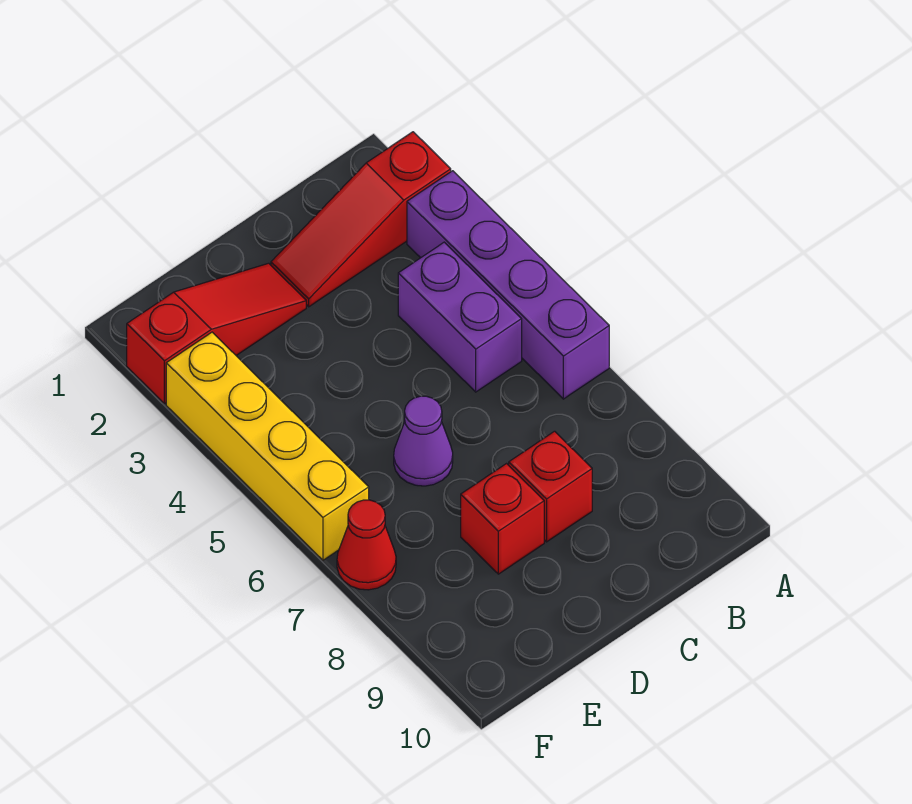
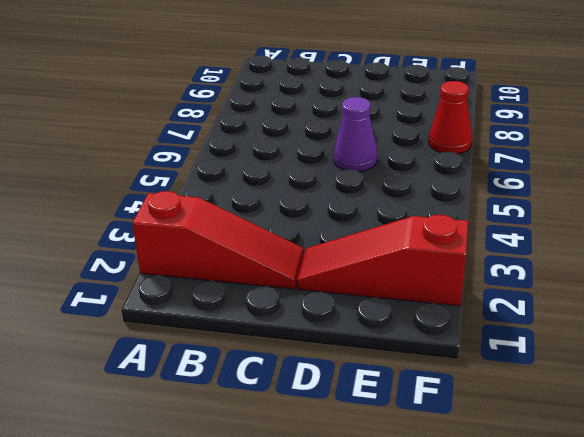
none -> purple 1x4 brick [407,171,609,399]
none -> purple 1x2 brick [398,242,522,392]

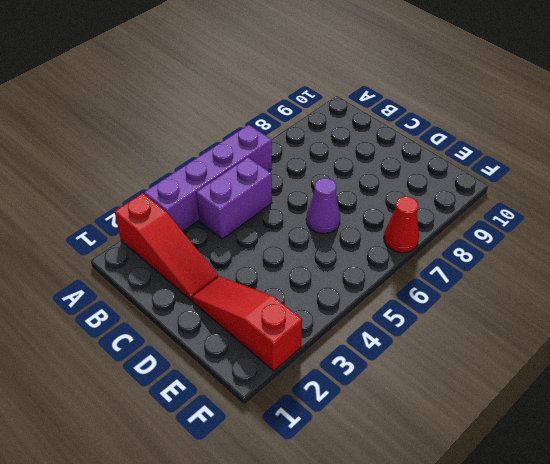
none -> red 1x1 brick [509,431,592,542]
none -> red 1x1 brick [461,464,544,574]

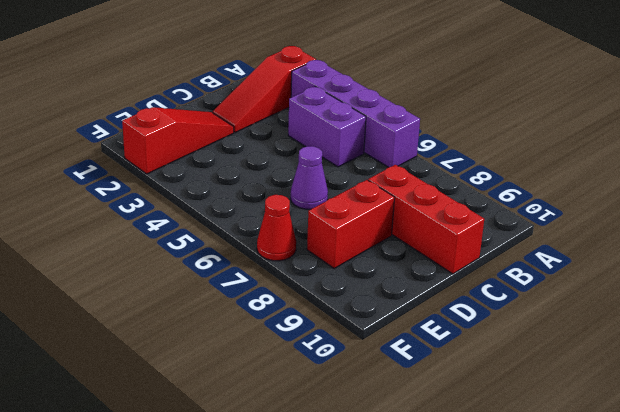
red 1x3 brick [368,165,484,274] -> red 1x1 brick [509,431,592,542]
red 1x2 brick [307,180,395,268] -> red 1x1 brick [461,464,544,574]
none -> yellow 1x4 brick [166,332,369,560]

